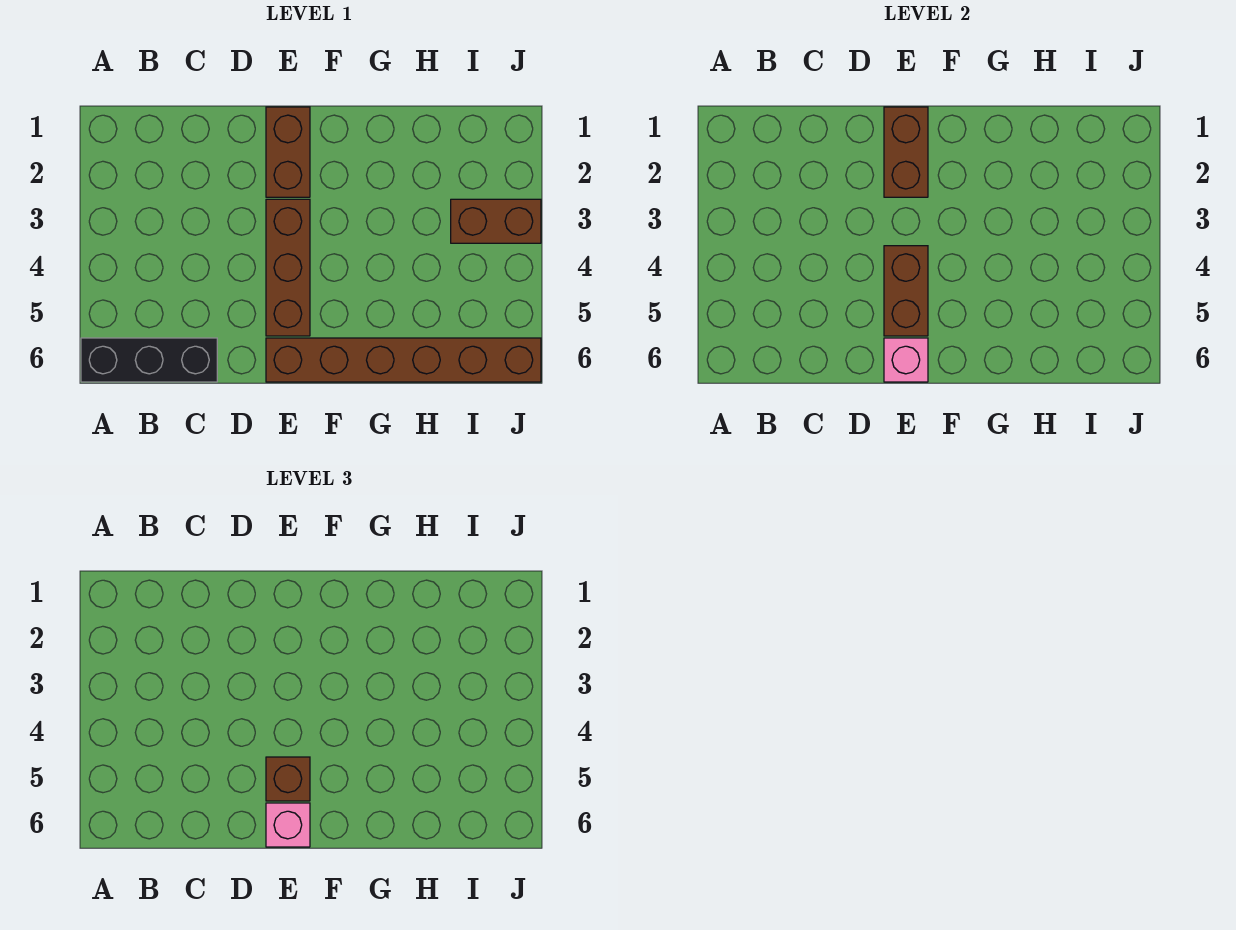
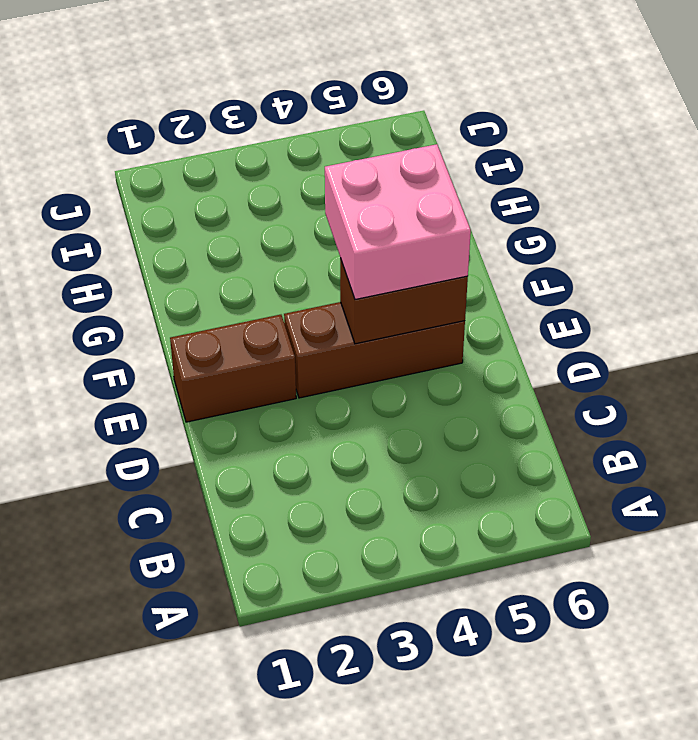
pink 2x2 brick [325,144,471,299] -> brown 1x1 brick [266,757,310,801]
none -> black 1x3 brick [81,338,217,382]
none -> brown 1x6 brick [266,338,541,382]

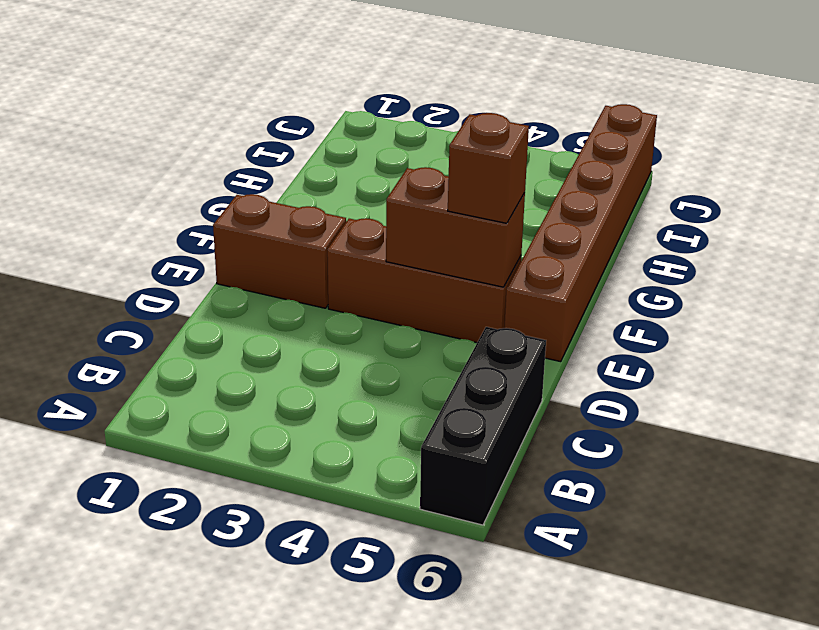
none -> brown 1x2 brick [451,199,541,243]
none -> brown 1x2 brick [884,107,928,197]

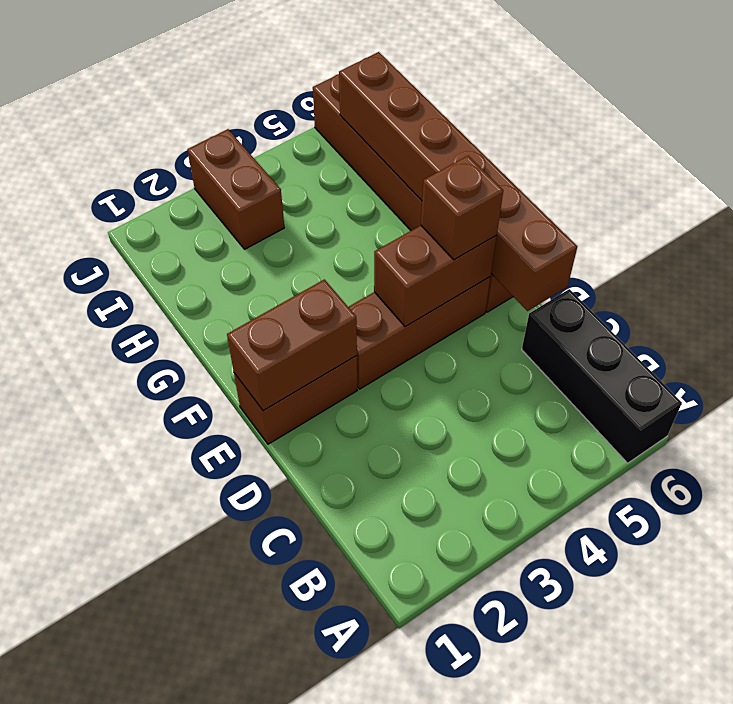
brown 1x6 brick [339,52,577,311] -> pink 1x1 brick [884,338,928,382]
none -> pink 1x1 brick [266,803,310,847]

